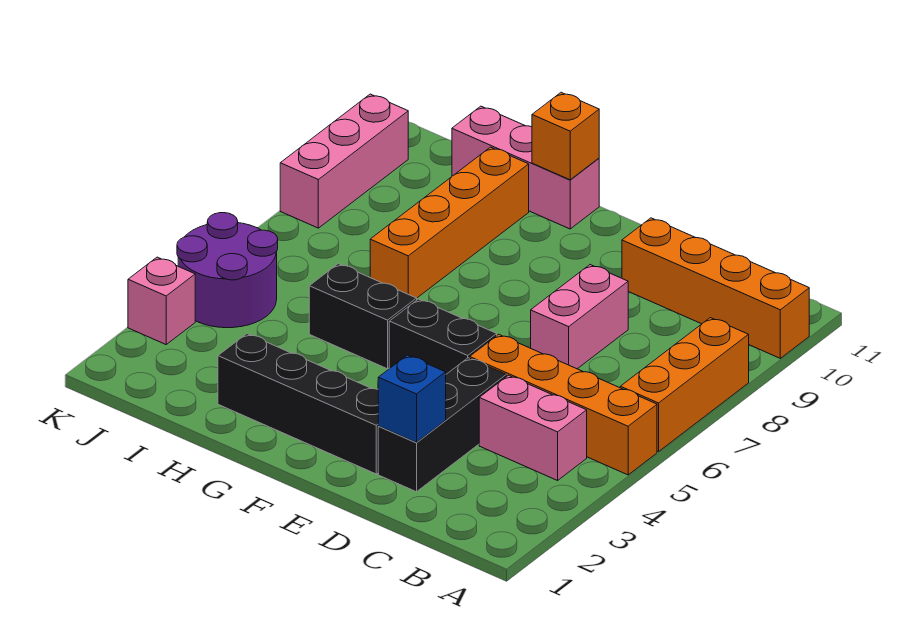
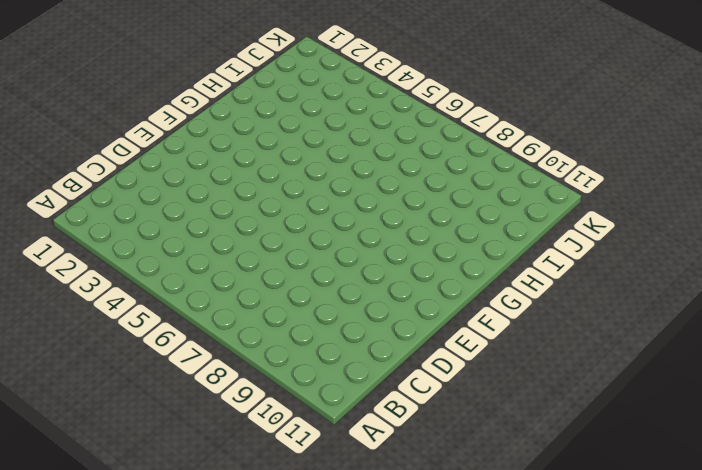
none -> orange 1x4 brick [470,334,657,475]
none -> orange 1x3 brick [620,318,749,452]
none -> orange 1x4 brick [622,218,809,358]

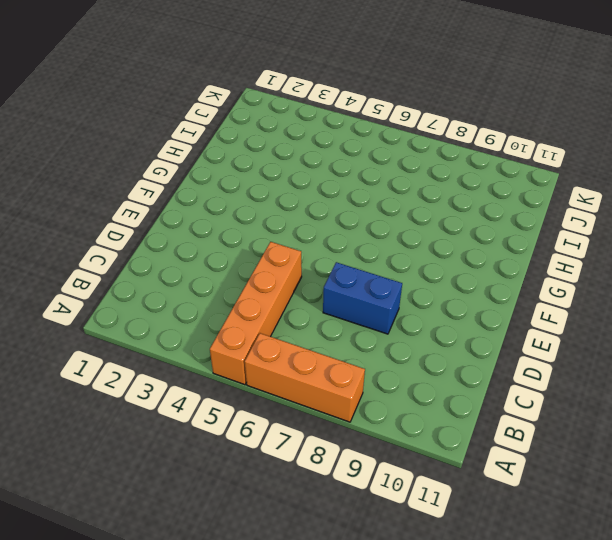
blue 1x2 brick [323,262,402,334] -> pink 1x2 brick [531,265,628,369]
none -> orange 1x4 brick [622,218,809,358]
none -> pink 1x2 brick [479,375,587,480]
none -> black 1x3 brick [378,358,506,492]

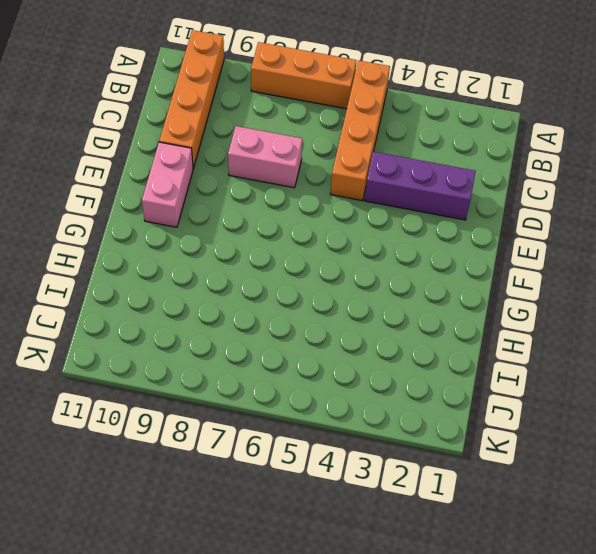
purple 1x3 brick [365,152,476,220] -> black 1x3 brick [378,358,506,492]
pink 1x2 brick [142,142,193,227] -> pink 1x2 brick moved to [479,375,587,480]
none -> black 1x4 brick [218,334,379,474]
none -> black 1x2 brick [389,299,497,374]
none -> black 1x2 brick [309,264,417,369]

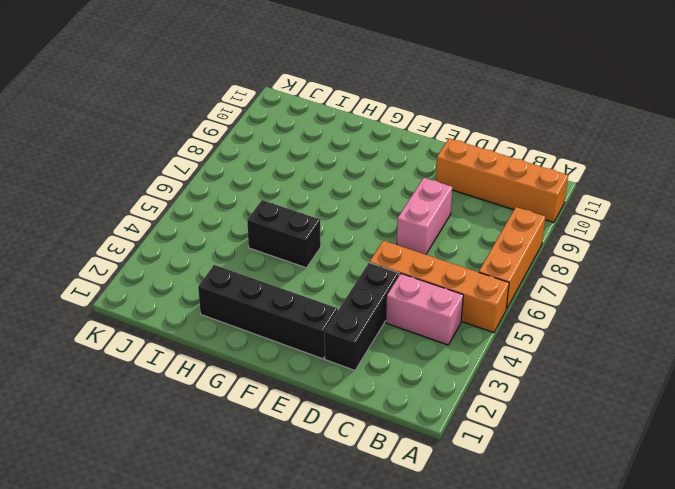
none -> black 1x2 brick [389,299,497,374]
none -> pink 1x3 brick [452,106,599,229]
none -> orange 1x4 brick [370,147,529,298]

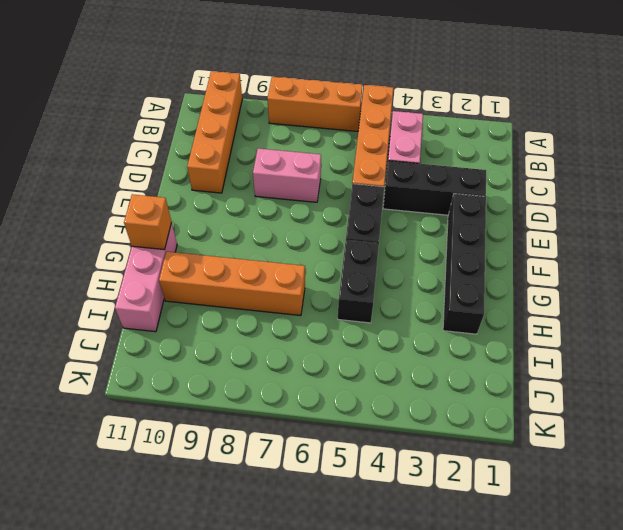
none -> purple 2x2 round brick [177,213,278,328]
none -> pink 1x1 brick [128,257,195,344]
none -> pink 1x3 brick [280,94,408,228]

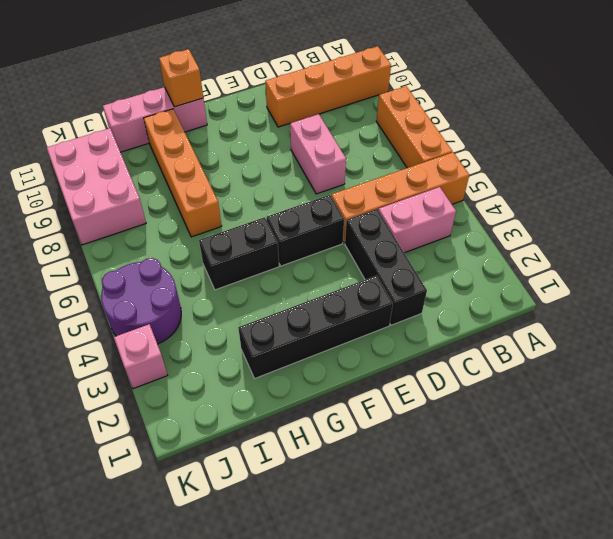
pink 2x3 brick [47,128,146,245] -> pink 1x3 brick [280,94,408,228]
none -> blue 1x1 brick [378,355,446,443]

